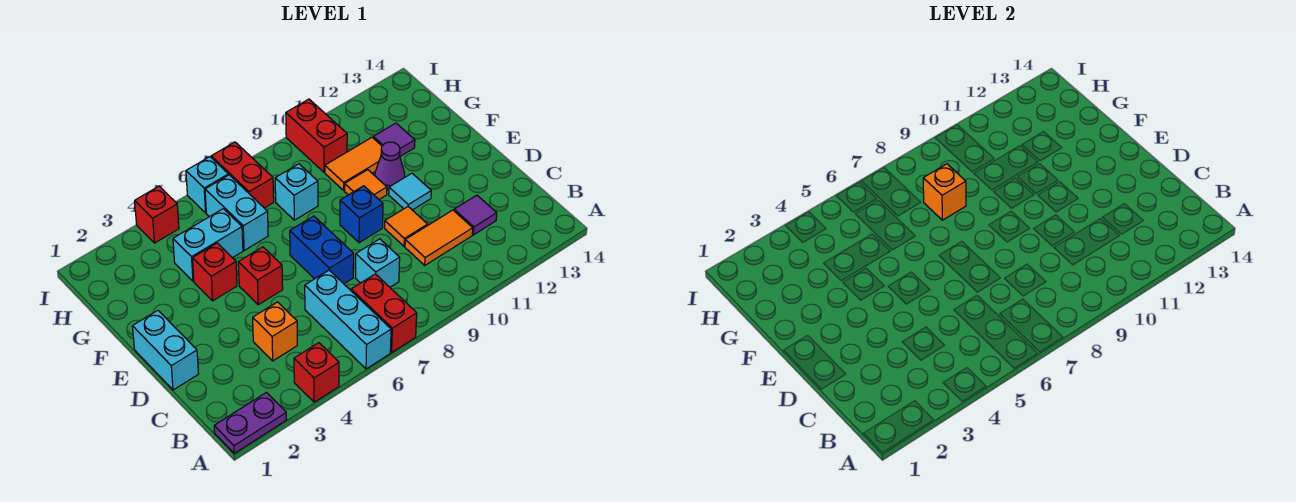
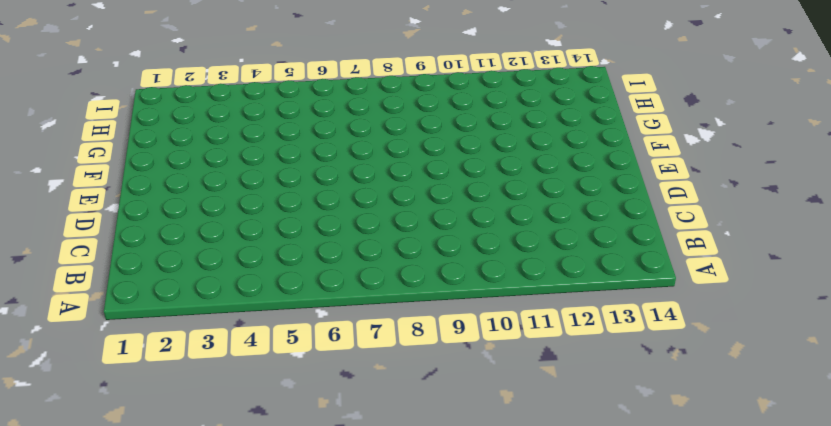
none -> purple 1x2 plate [214,393,287,453]
none -> red 1x1 brick [294,343,339,402]
none -> cyan 1x3 brick [305,270,391,369]

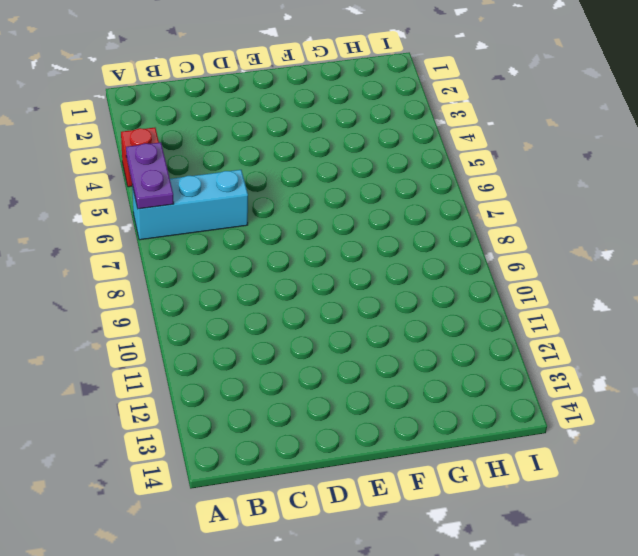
purple 1x2 plate [126,142,174,209] -> purple 1x2 plate moved to [214,393,287,453]
none -> red 1x2 brick [351,274,417,352]
none -> orange 1x1 brick [253,302,297,361]
none -> cyan 1x1 brick [356,239,400,287]

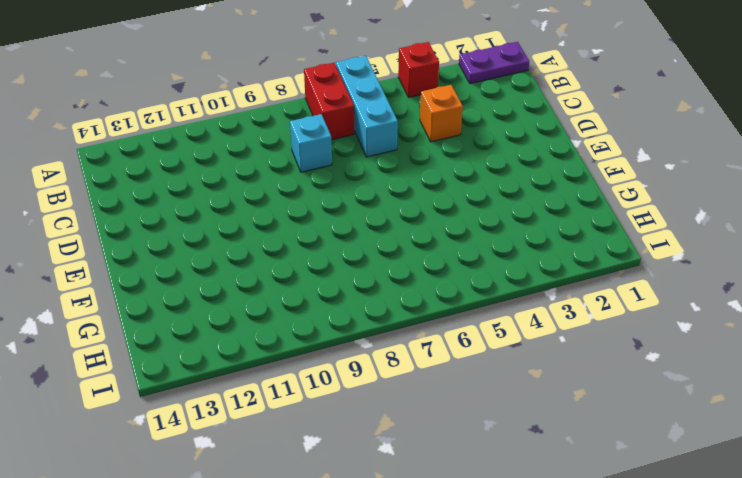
none -> orange 1x2 tile [405,210,473,265]
none -> purple 1x1 tile [454,195,497,235]
none -> cyan 1x2 brick [132,310,199,390]

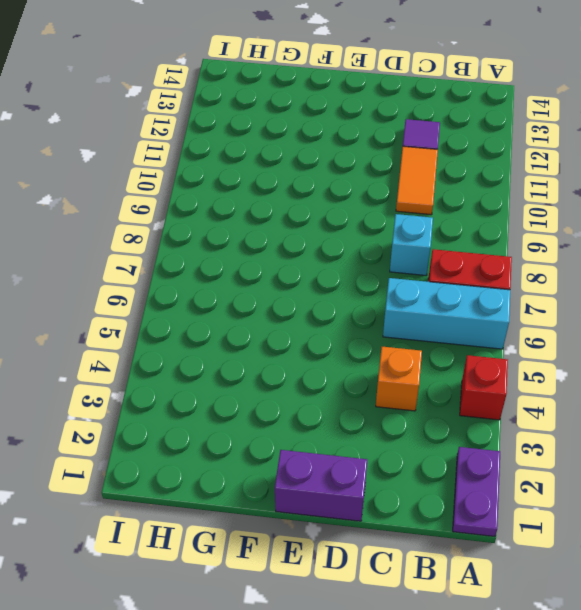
purple 1x2 brick [275,450,367,521] -> cyan 1x2 brick [132,310,199,390]
none -> blue 1x2 brick [290,216,354,284]
none -> orange 1x1 tile [385,207,428,246]
none -> red 1x1 brick [238,247,283,305]

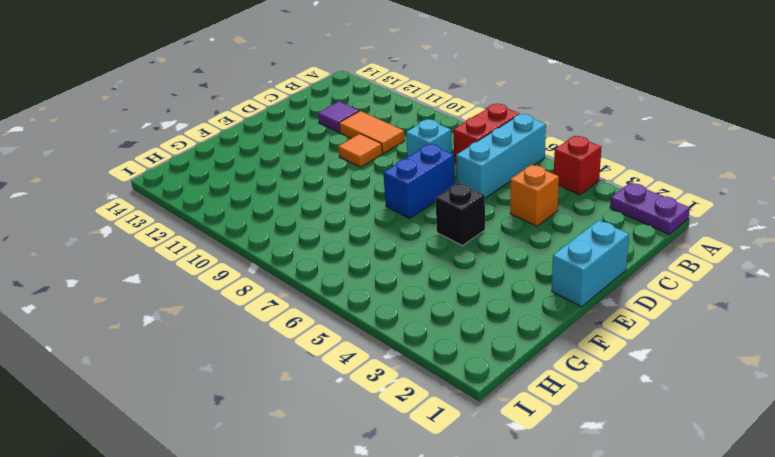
black 1x1 brick [435,183,485,246] -> red 1x1 brick [238,247,283,305]
none -> blue 1x1 brick [340,186,383,243]
none -> cyan 1x1 tile [389,173,431,210]
none -> red 1x1 brick [193,243,237,301]

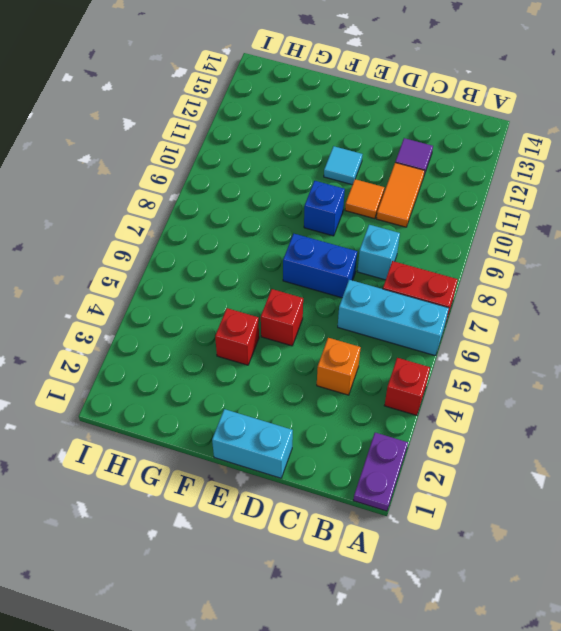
none -> orange 1x1 tile [345,170,387,199]
none -> purple 1x1 cone [375,142,405,190]
none -> cyan 1x2 brick [173,209,243,281]

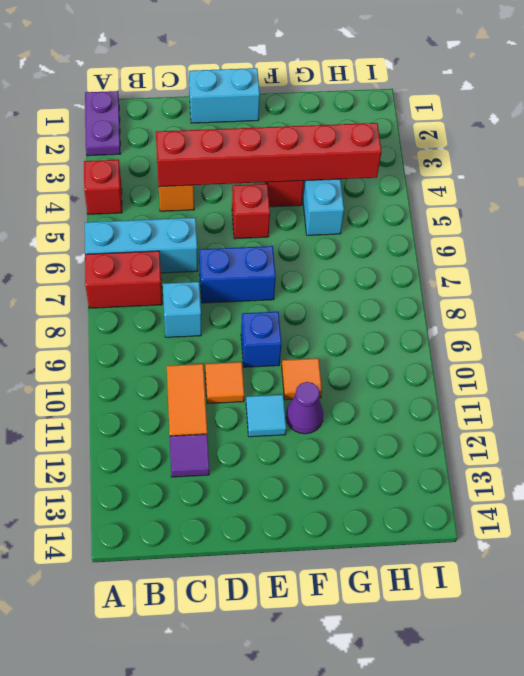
red 1x6 brick [156,123,381,187] -> none
none -> cyan 1x2 brick [205,175,268,251]
none -> cyan 1x1 brick [275,164,318,220]
none -> orange 1x2 tile [325,137,382,190]

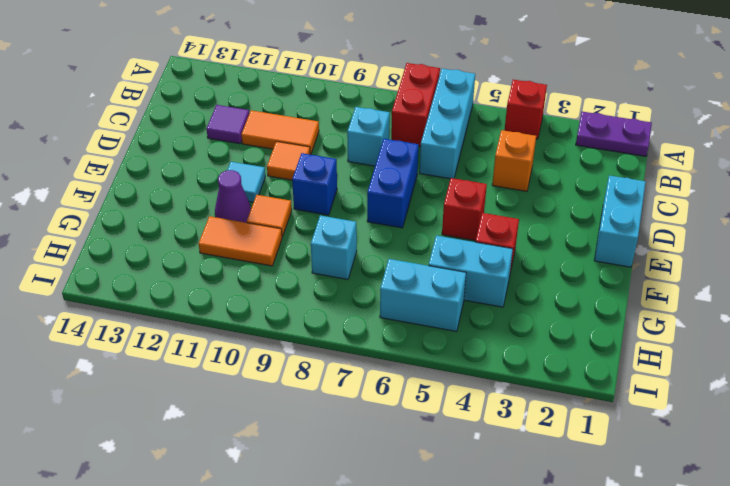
cyan 1x2 brick [380,259,466,332] -> cyan 1x2 brick turned to [205,175,268,251]
none -> purple 1x1 tile [373,123,415,156]
none -> red 1x2 brick [211,142,274,208]
none -> red 1x2 brick [286,99,347,172]

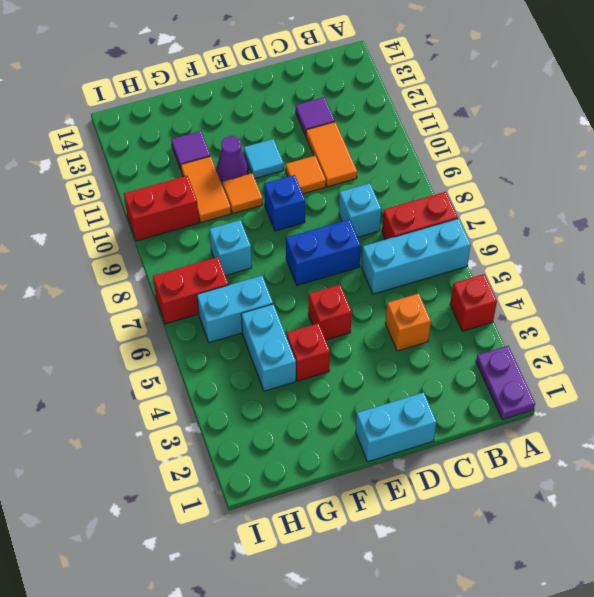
none -> red 1x1 brick [135,186,179,243]
none -> cyan 1x1 brick [186,157,228,213]
none -> orange 1x1 brick [923,164,966,220]

